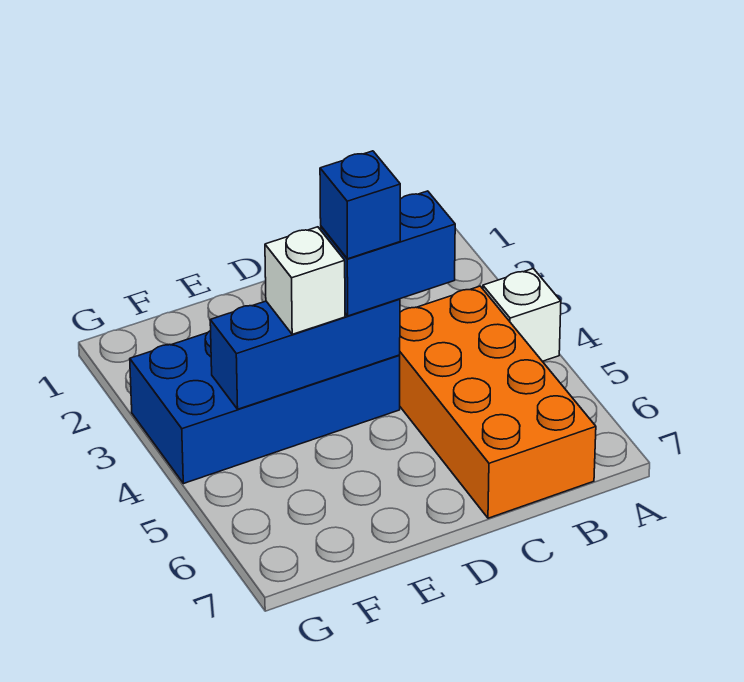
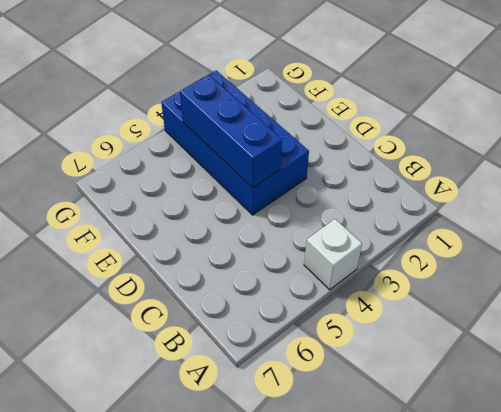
none -> orange 2x4 brick [400,286,596,518]
none -> blue 1x2 brick [321,191,455,316]

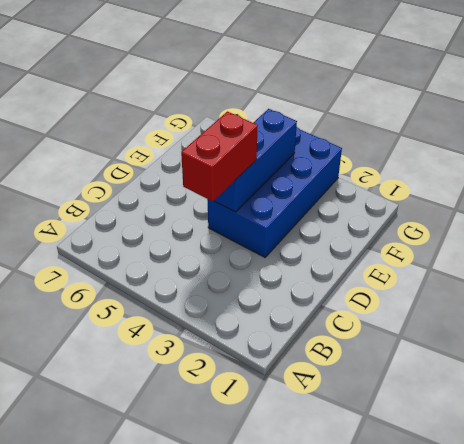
red 1x2 brick [181,112,258,201] -> blue 1x2 brick [321,191,455,316]
none -> white 1x1 brick [483,269,561,361]
none -> orange 2x4 brick [400,286,596,518]

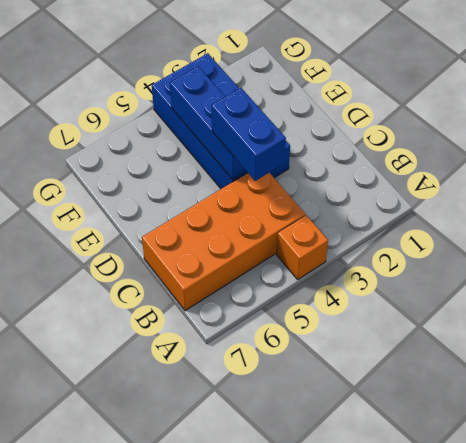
orange 1x1 brick [277,215,328,279] -> white 1x1 brick [483,269,561,361]
none -> white 1x1 brick [265,227,345,334]
none -> blue 1x1 brick [320,151,400,259]

